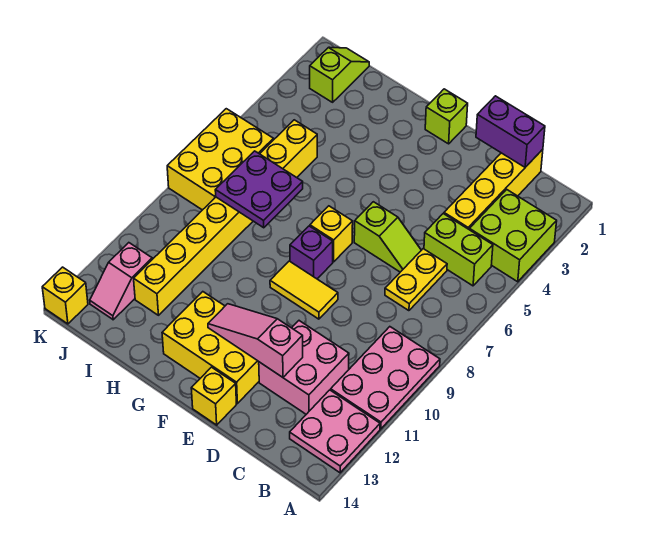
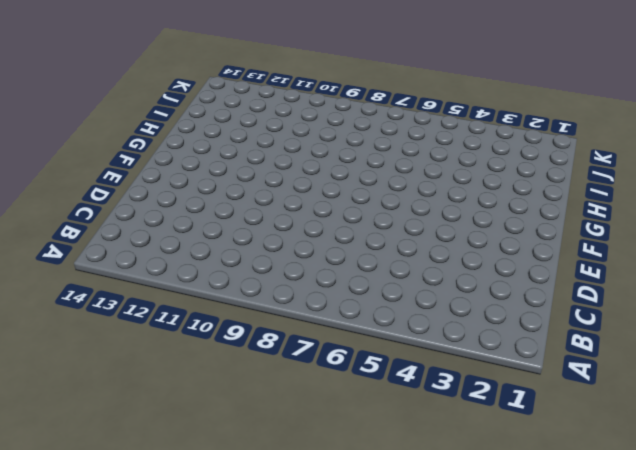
none -> lime 2x2 brick [469,190,557,282]
none -> pink 2x3 plate [331,327,440,429]
none -> pink 2x2 plate [290,390,380,473]

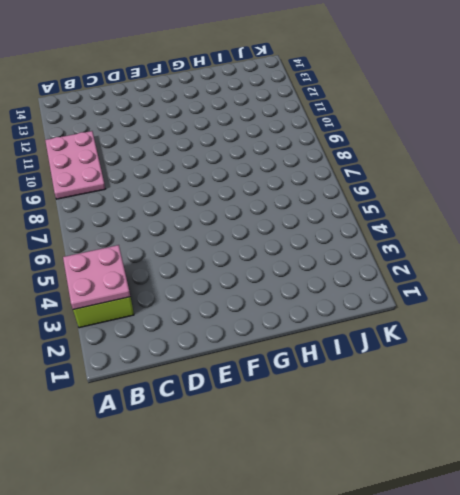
pink 2x2 plate [63,245,130,310] -> pink 2x2 plate moved to [290,390,380,473]
none -> lime 1x2 brick [424,214,493,286]
none -> yellow 1x4 brick [444,149,543,229]
none -> yellow 1x2 plate [385,249,447,311]

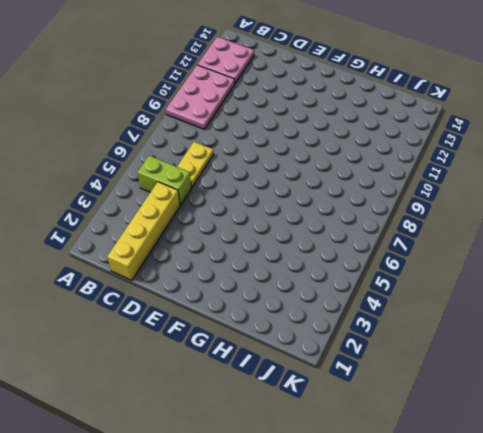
none -> lime 2x2 brick [469,190,557,282]
none -> pink 2x2 brick [259,321,349,414]
none -> lime 1x2 slope [354,202,421,272]

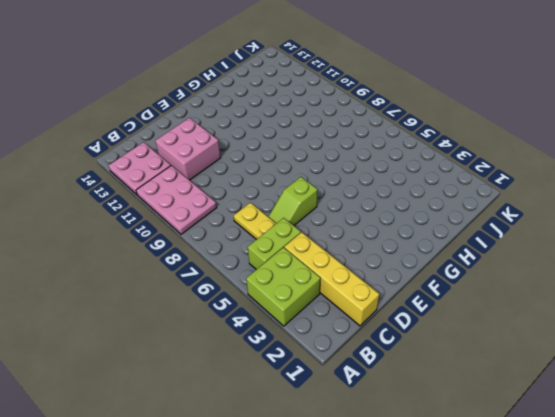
none -> yellow 1x2 tile [270,261,338,319]
none -> yellow 2x3 brick [162,292,259,403]
none -> yellow 1x1 brick [191,367,237,425]

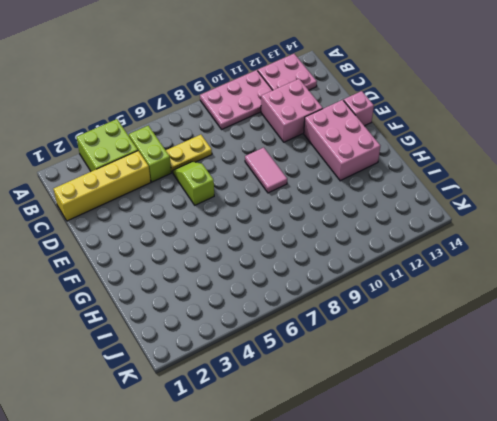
pink 1x2 tile [245,147,287,193] -> yellow 1x2 tile [270,261,338,319]
pink 2x3 brick [304,100,380,181] -> yellow 2x3 brick [162,292,259,403]
pink 1x1 brick [344,91,374,126] -> yellow 1x1 brick [191,367,237,425]
none -> lime 1x1 brick [425,89,468,144]
none -> yellow 1x1 brick [310,206,353,262]
none -> purple 1x1 brick [290,226,333,279]

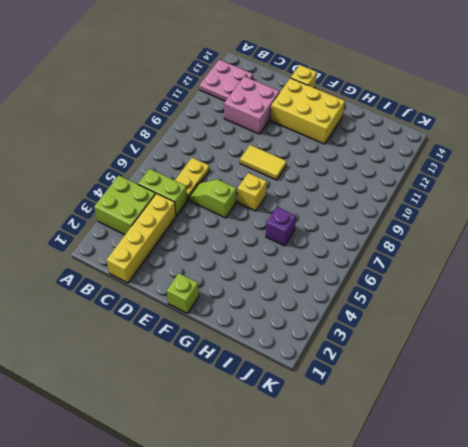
purple 1x1 brick [266,207,296,246] -> purple 1x1 brick moved to [290,226,333,279]
none -> pink 2x3 plate [331,327,440,429]
none -> yellow 1x8 brick [134,120,317,315]
none -> lime 1x2 slope [310,47,369,102]

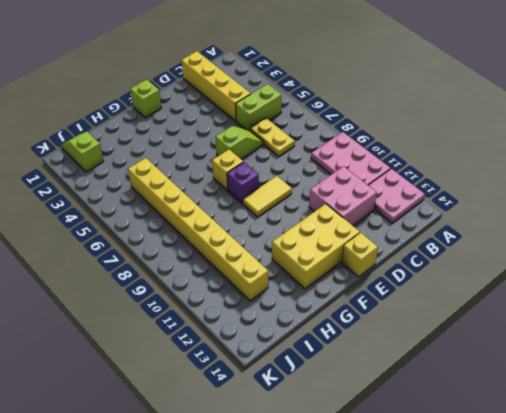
none -> lime 2x2 brick [469,190,557,282]
none -> yellow 2x3 brick [167,109,273,210]
none -> pink 1x2 slope [90,243,152,320]

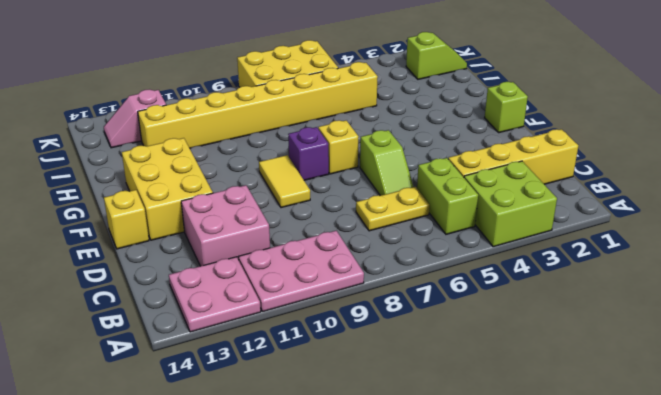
none -> yellow 1x1 brick [42,267,88,324]
none -> purple 1x2 brick [476,96,545,167]
none -> pink 1x3 slope [208,304,303,377]

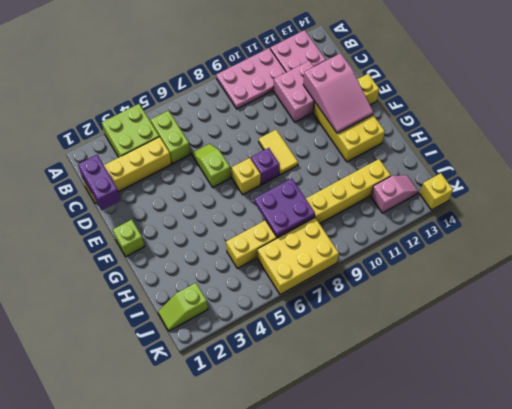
pink 2x3 slope [303,53,373,133] -> pink 1x3 slope [208,304,303,377]
none -> yellow 1x2 plate [385,249,447,311]

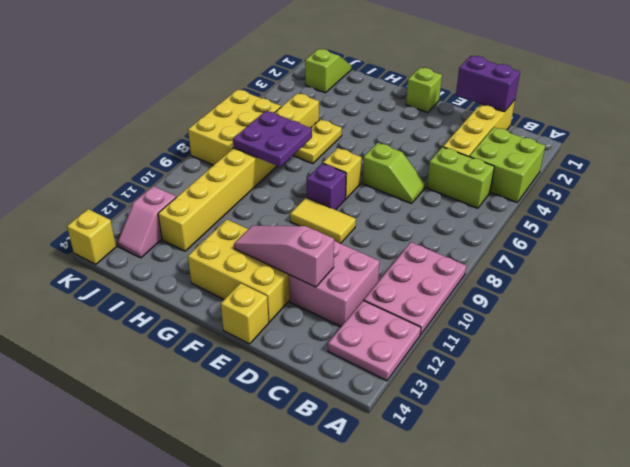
yellow 1x2 plate [293,119,342,164] -> yellow 1x2 plate moved to [385,249,447,311]

